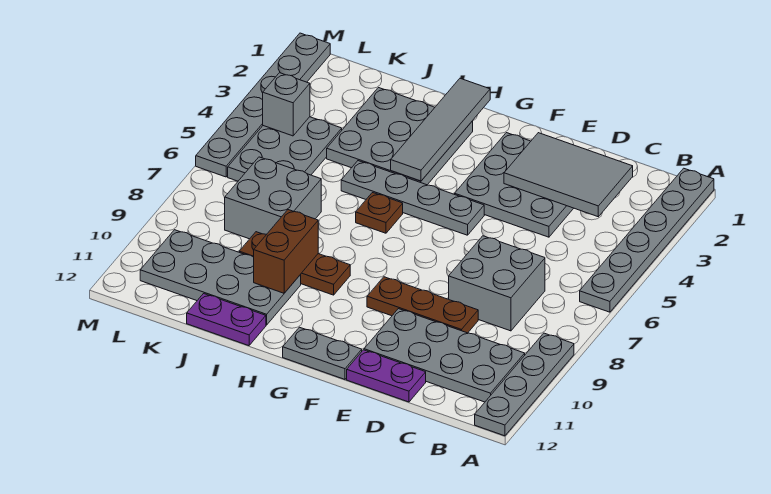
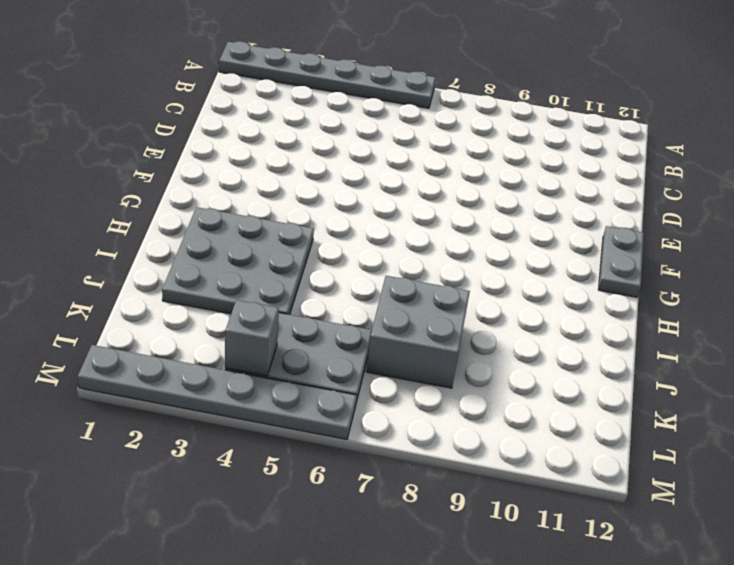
none -> grey 1x4 plate [475,333,574,436]
none -> grey 2x4 plate [364,309,525,402]
none -> grey 2x2 brick [449,236,545,331]

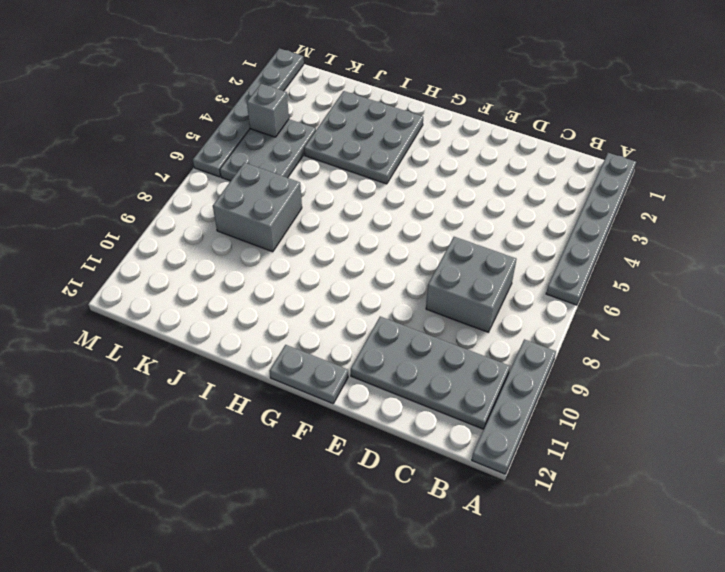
none -> grey 3x3 plate [455,133,574,237]
none -> brown 1x3 plate [367,277,478,333]
none -> purple 1x2 plate [347,350,426,402]

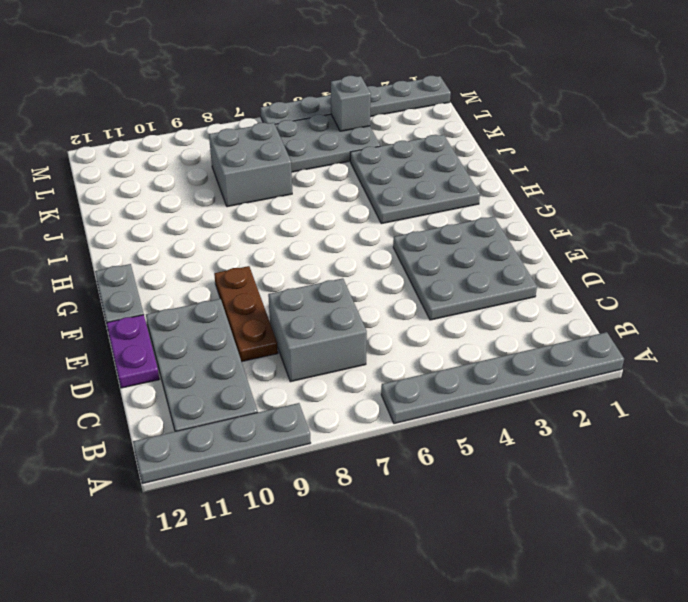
none -> grey 1x4 plate [341,161,484,235]
none -> brown 1x1 plate [356,193,403,233]
none -> brown 1x3 plate [239,232,350,295]

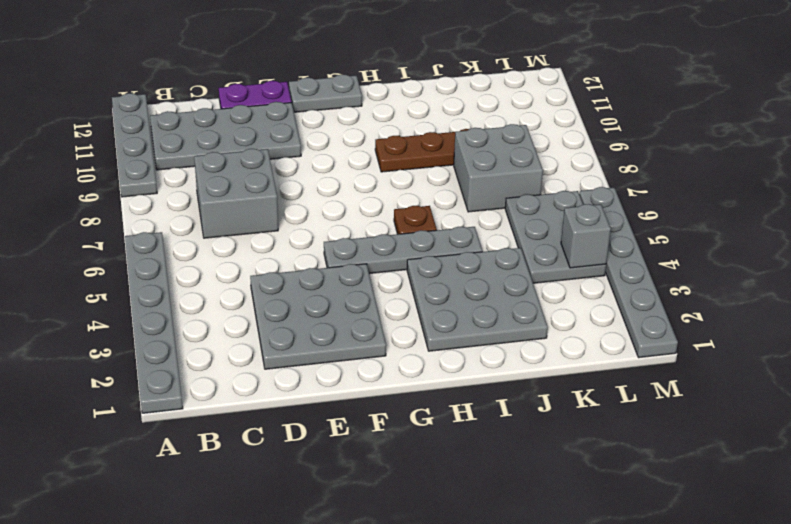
none -> brown 1x3 plate [367,277,478,333]
none -> grey 2x4 plate [140,230,301,325]
none -> purple 1x2 plate [187,294,266,346]

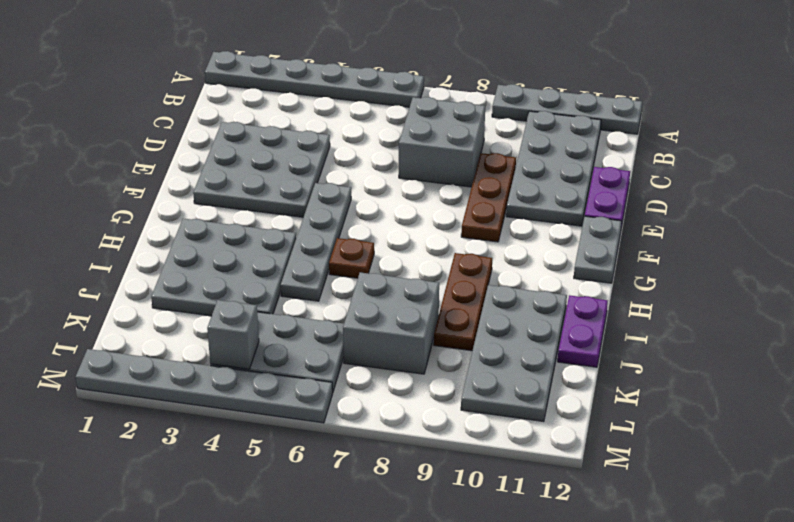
none -> grey 2x3 tile [504,133,633,217]
none -> grey 1x4 tile [391,78,490,181]
none -> brown 1x2 brick [254,210,318,293]

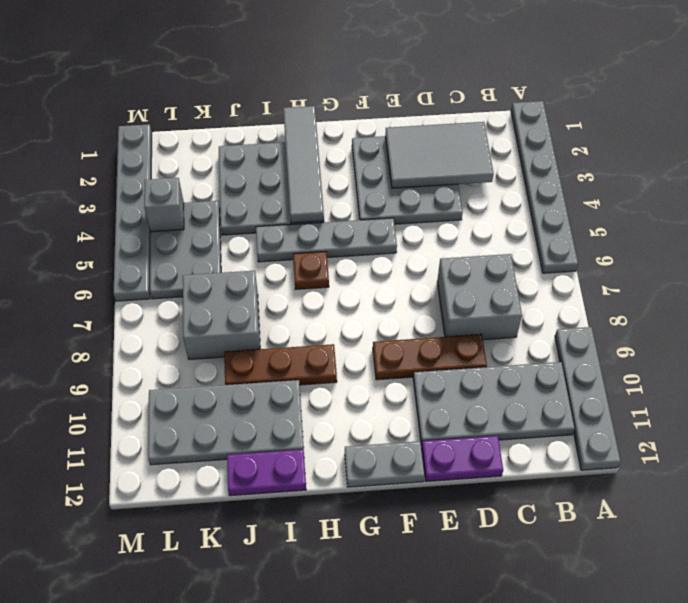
none -> brown 1x2 brick [254,210,318,293]

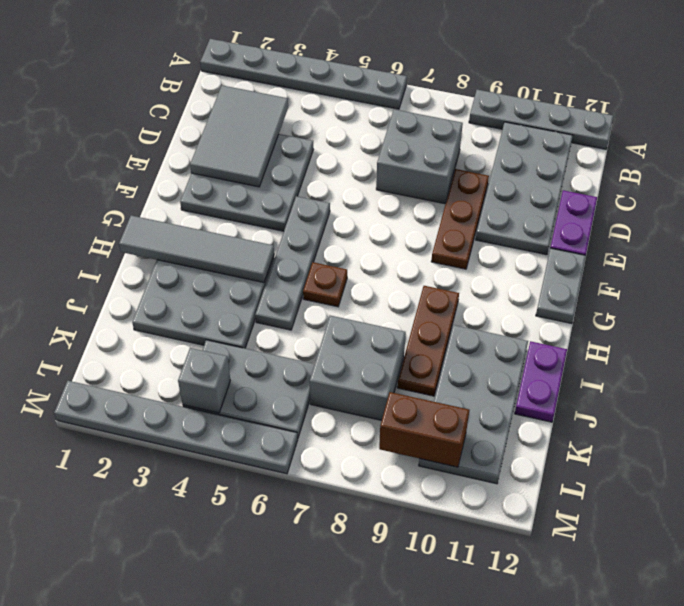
brown 1x2 brick [379,392,469,467] -> brown 1x2 brick moved to [254,210,318,293]

